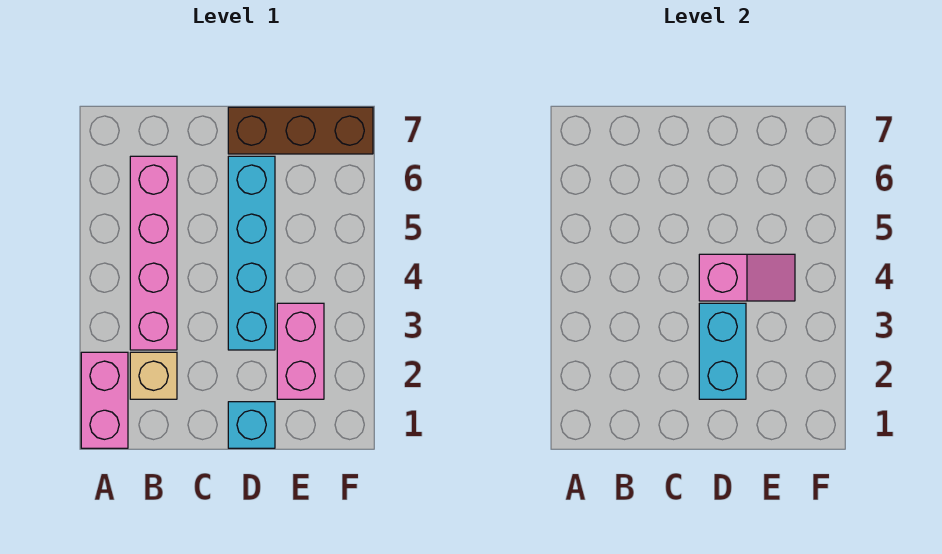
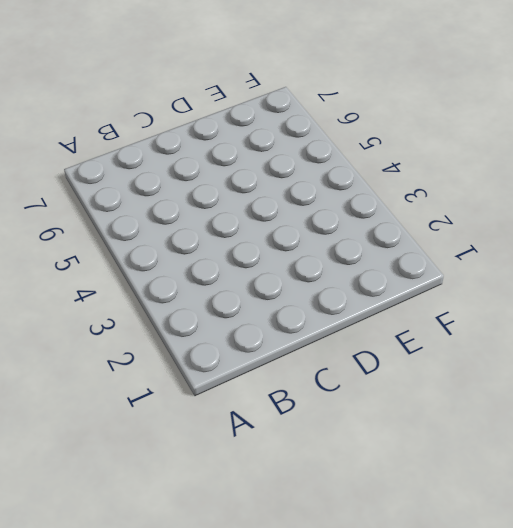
none -> pink 1x2 brick [81,352,128,448]
none -> tan 1x1 brick [130,352,177,399]

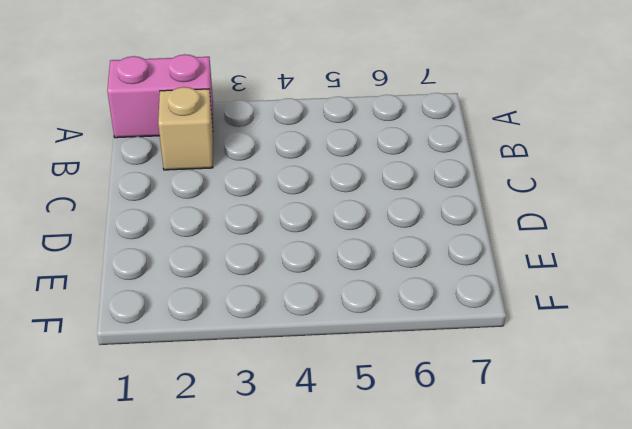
none -> pink 1x4 brick [130,156,177,350]
none -> cyan 1x1 brick [228,402,275,448]

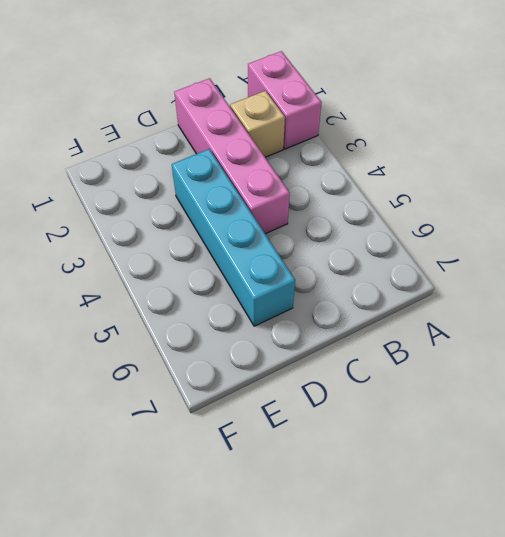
pink 1x4 brick [174,78,290,234] -> pink 1x4 brick moved to [130,156,177,350]
none -> cyan 1x1 brick [228,402,275,448]
none -> brown 1x3 brick [228,107,373,154]

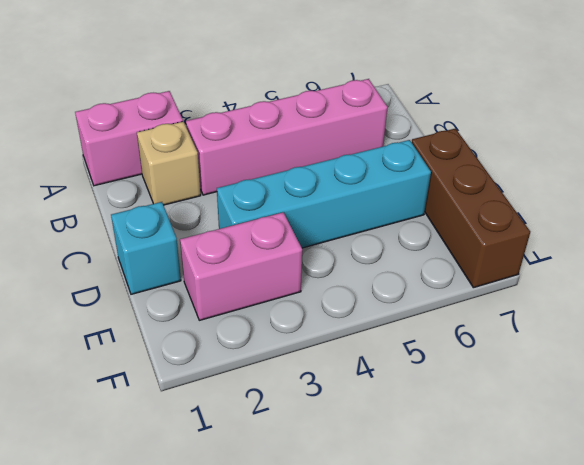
none -> cyan 1x2 brick [699,303,746,399]
none -> pink 1x2 slope [699,254,795,301]

